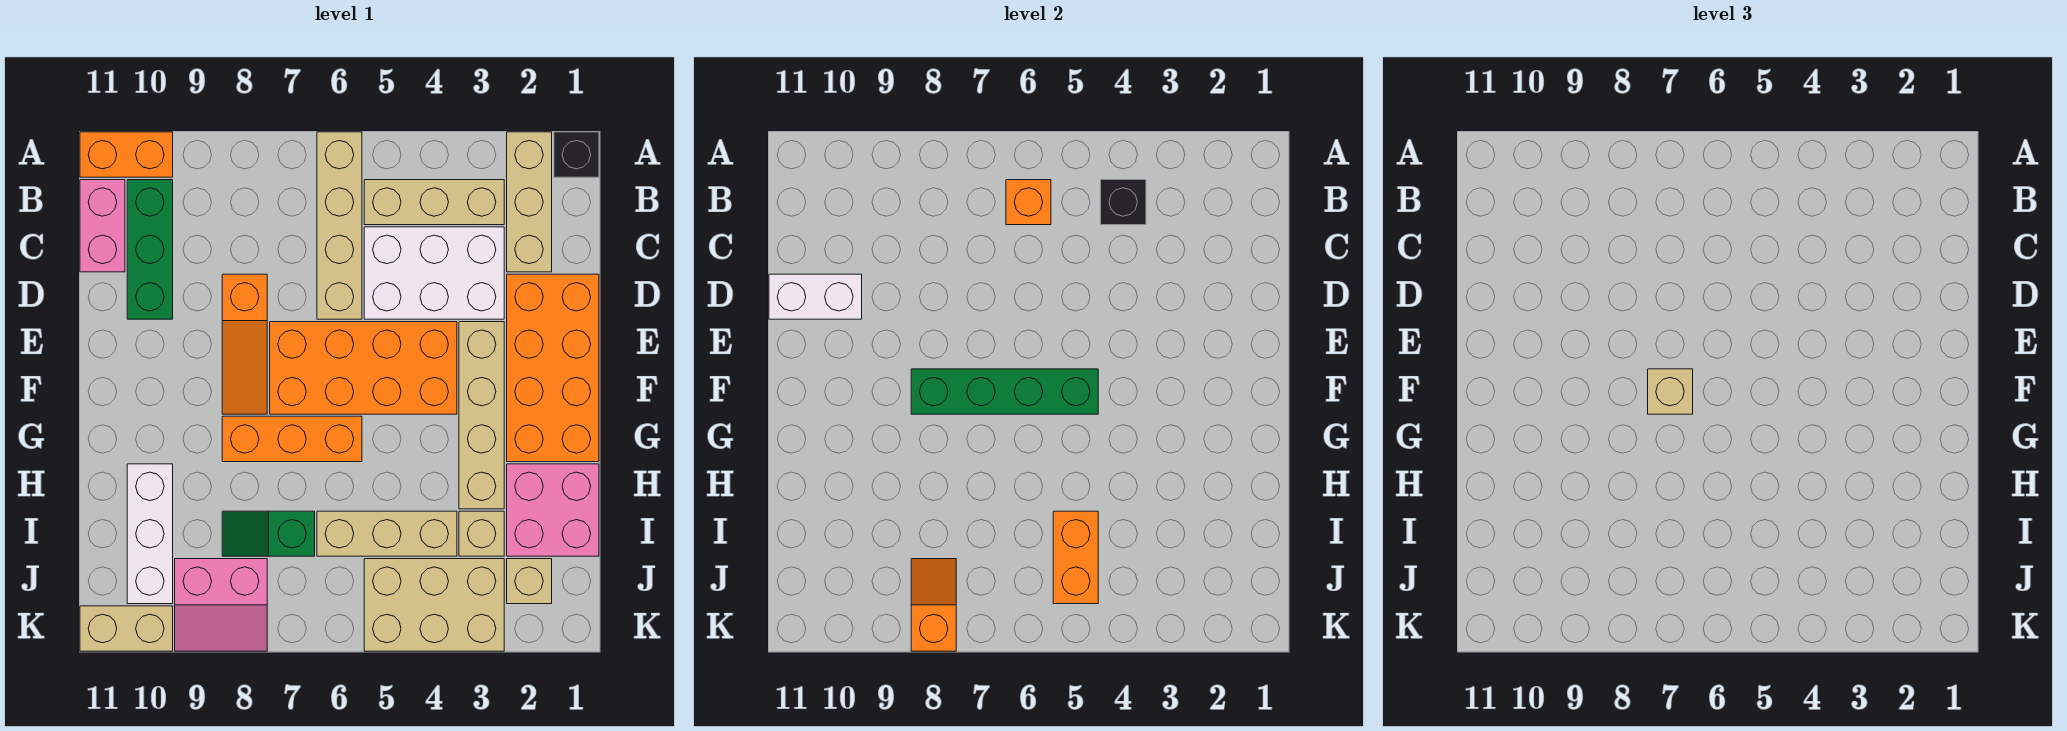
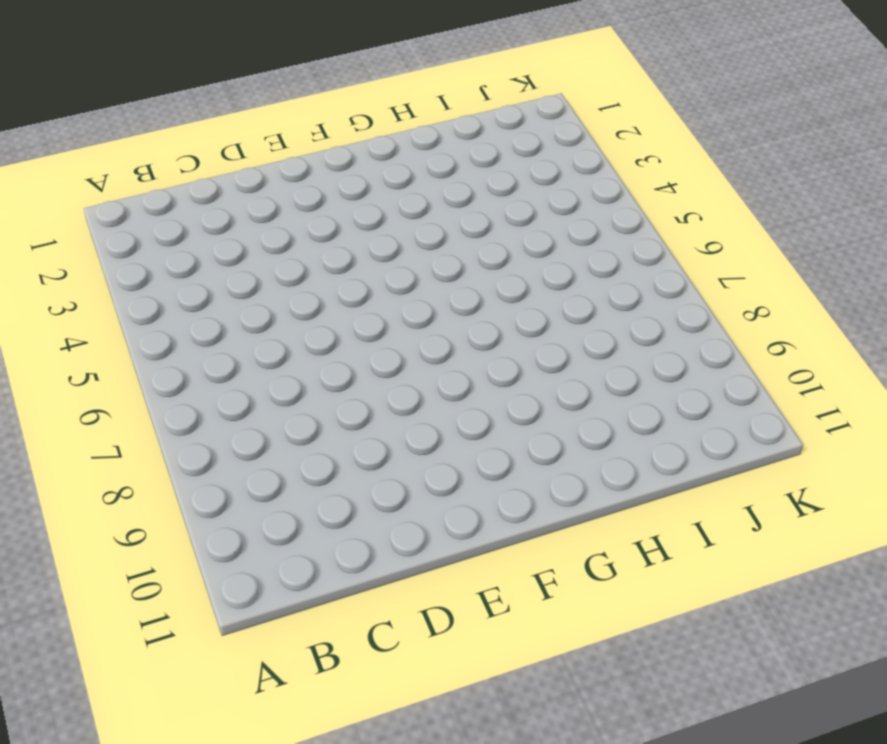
none -> black 1x1 brick [554,132,599,177]
none -> tan 1x3 brick [507,132,552,272]
none -> tan 1x4 brick [317,132,362,319]

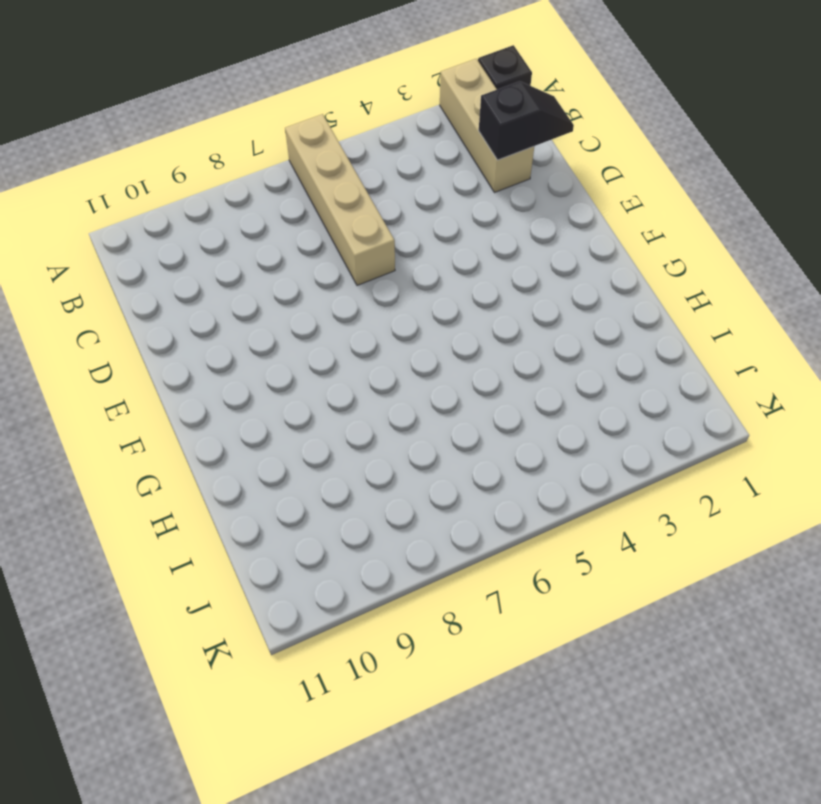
black 1x2 slope [479,81,574,160] -> none
none -> orange 1x2 brick [80,132,173,177]
none -> tan 1x3 brick [364,180,504,225]
none -> green 1x3 brick [127,180,173,319]

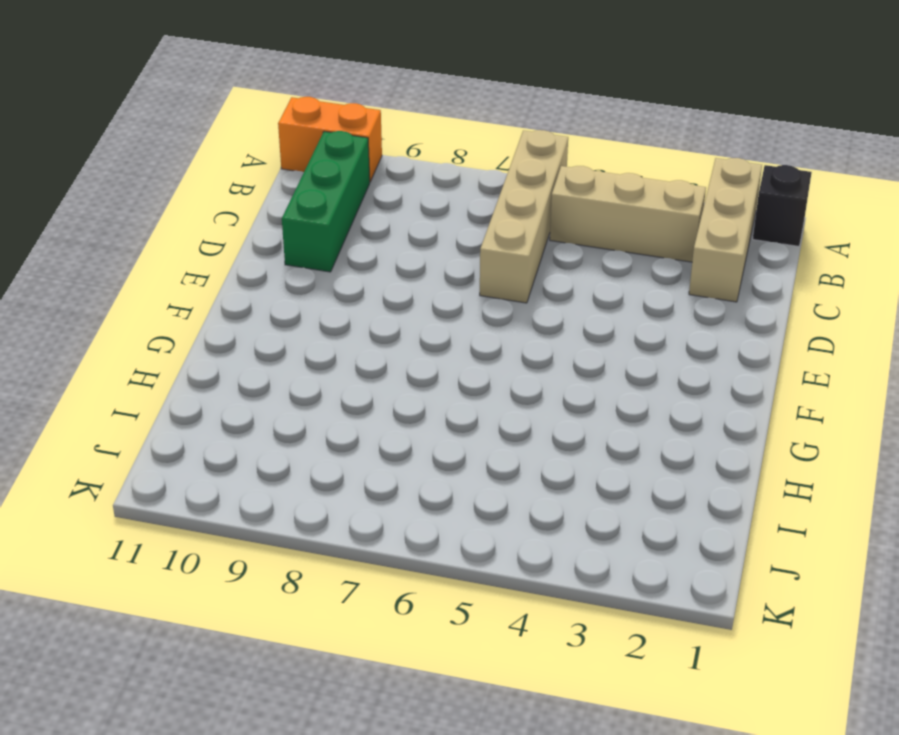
none -> pink 1x2 brick [80,180,125,272]
none -> white 2x3 brick [364,227,504,319]
none -> orange 2x4 brick [507,274,599,462]

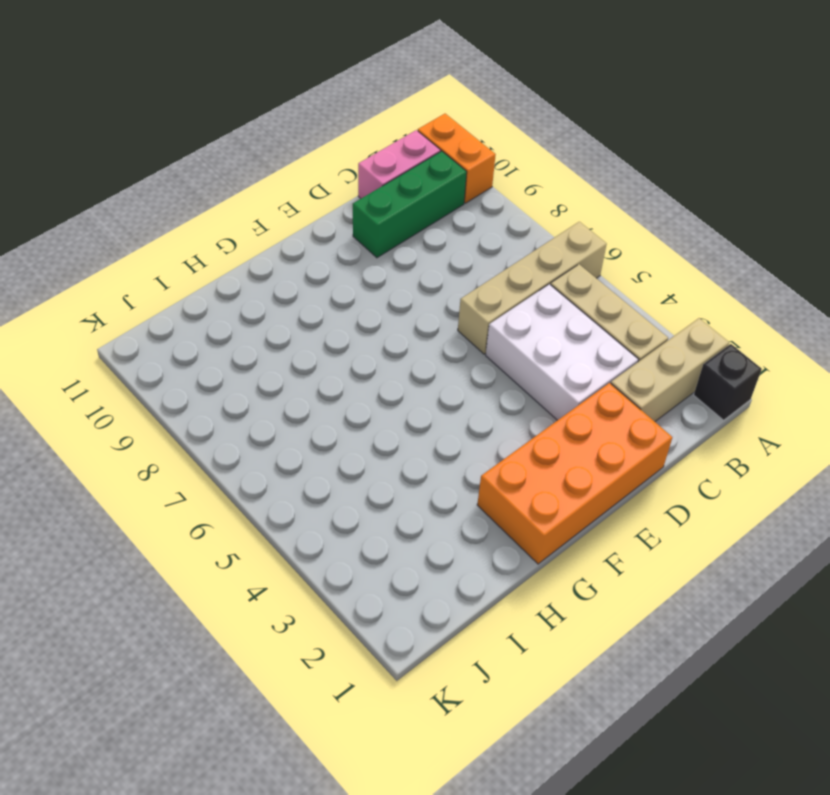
none -> orange 1x3 slope [222,274,267,414]
none -> tan 1x4 brick [459,322,504,509]
none -> orange 2x4 brick [270,322,457,414]

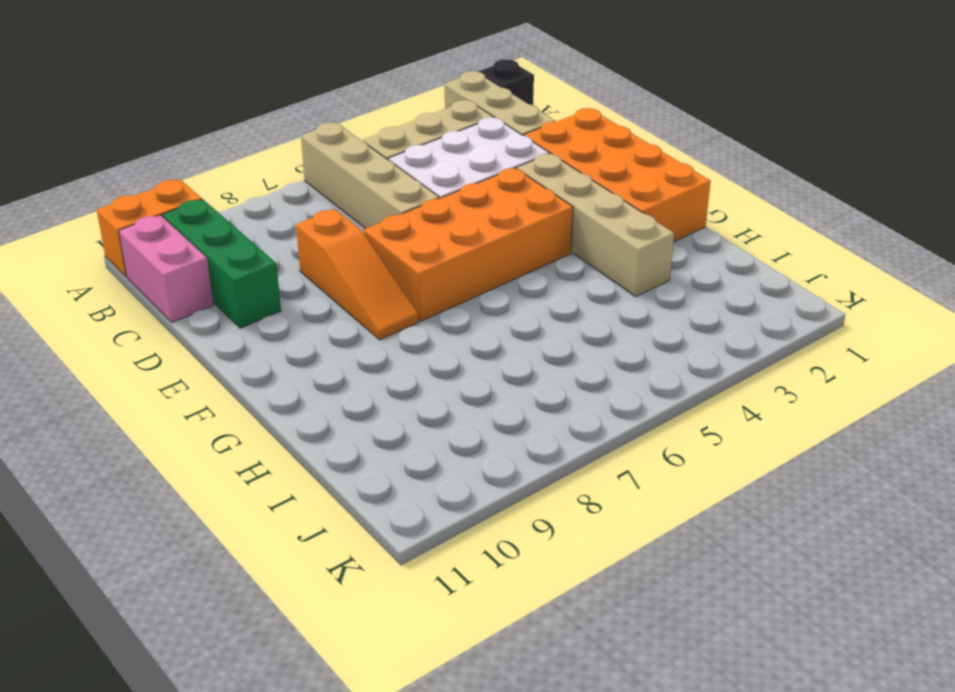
none -> orange 1x3 brick [222,416,362,462]
none -> pink 2x2 brick [507,464,599,556]
none -> white 1x3 brick [127,464,173,604]

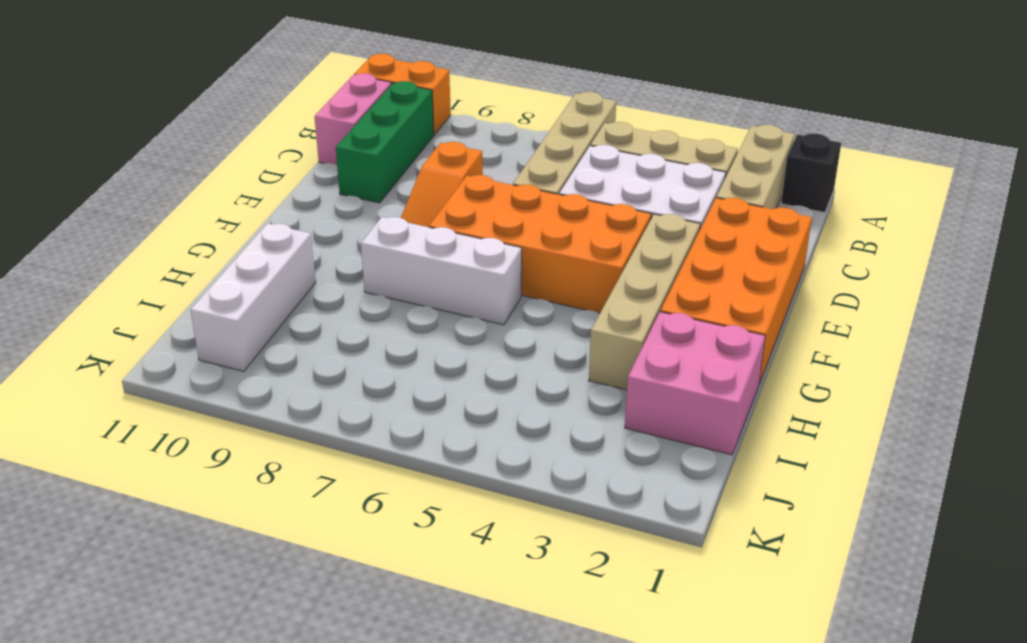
white 1x3 brick [361,217,522,325] -> orange 1x3 brick [222,416,362,462]
none -> tan 1x1 brick [459,511,504,556]
none -> tan 1x3 brick [317,511,457,556]
none -> green 1x2 slope [222,511,315,556]

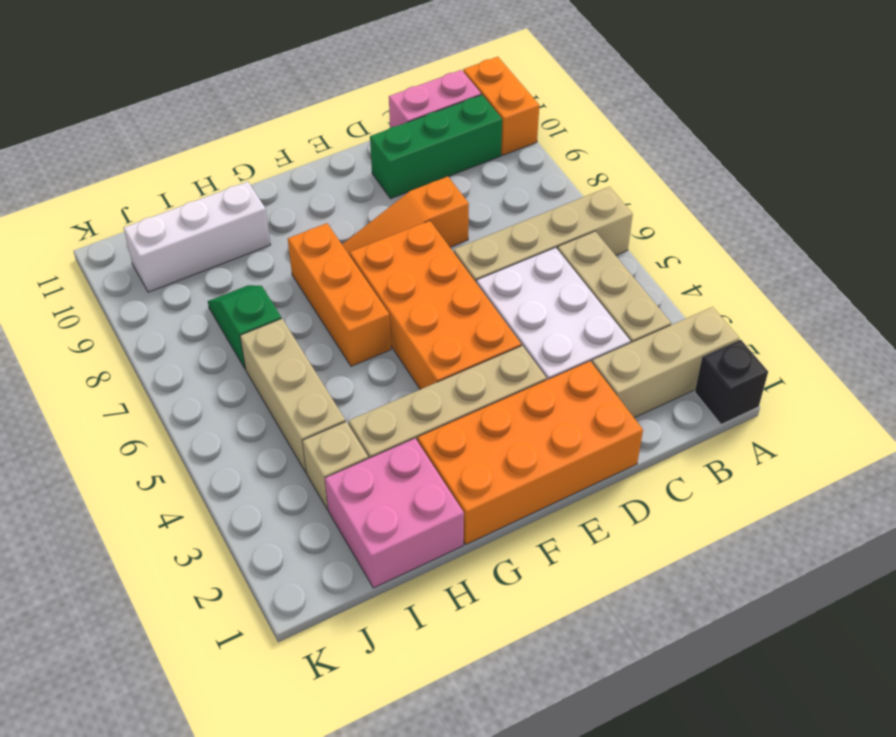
none -> tan 1x1 brick [507,559,552,604]
none -> tan 2x3 brick [364,559,504,651]
none -> pink 2x2 slope [175,559,267,651]

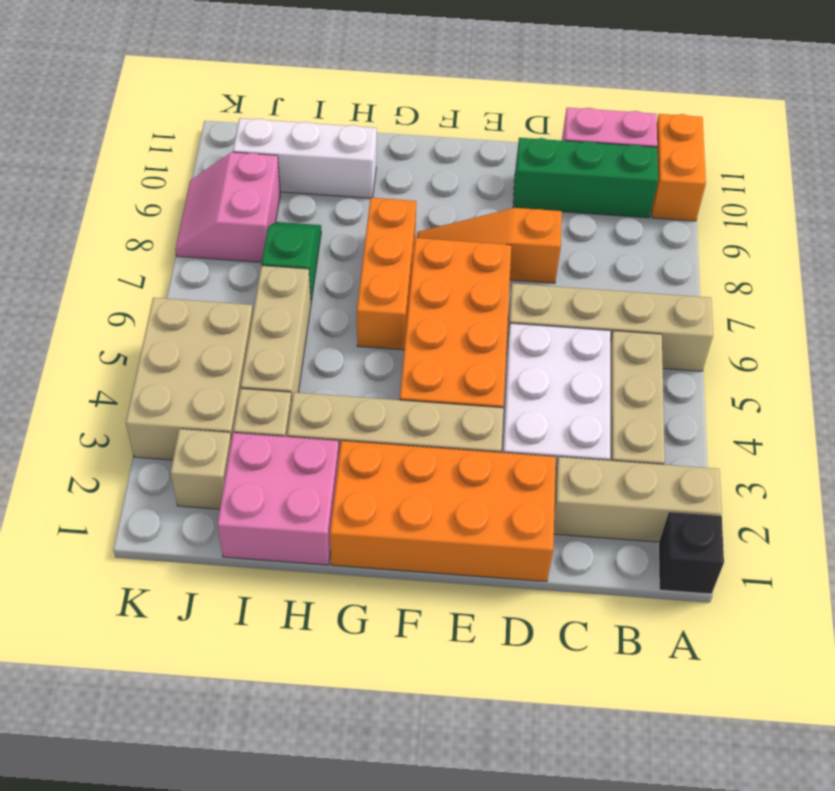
none -> tan 1x2 brick [80,606,173,651]
none -> black 1x1 brick [1101,180,1146,225]
none -> orange 1x1 brick [1006,180,1051,225]

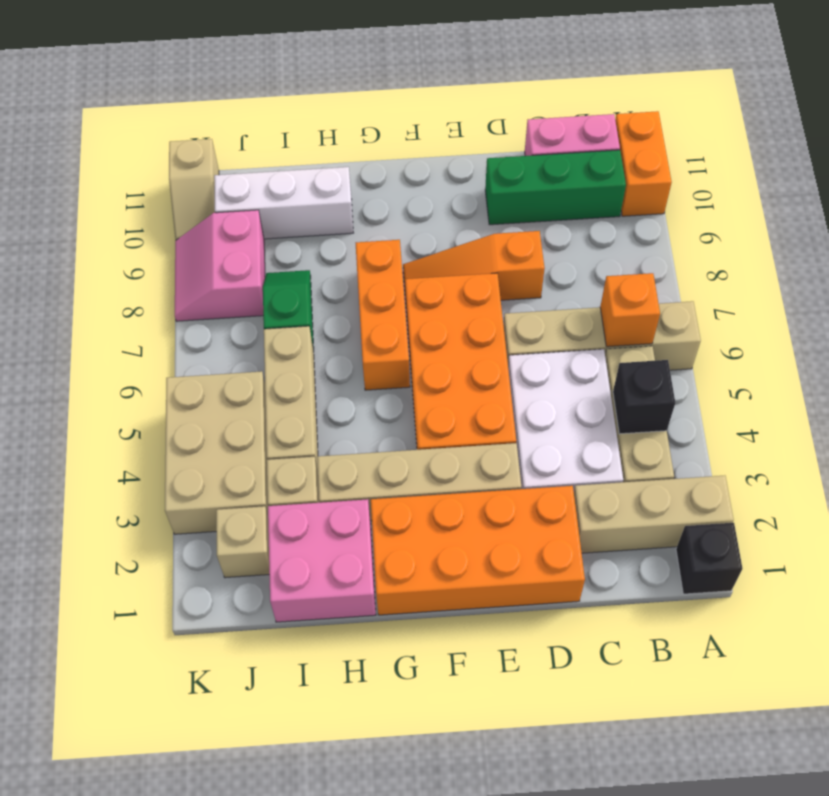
tan 1x2 slope [169,139,219,240] -> tan 1x2 brick [80,606,173,651]
none -> white 1x2 brick [769,274,862,319]
none -> green 1x4 brick [911,369,1098,414]
none -> orange 1x2 brick [1053,511,1098,604]

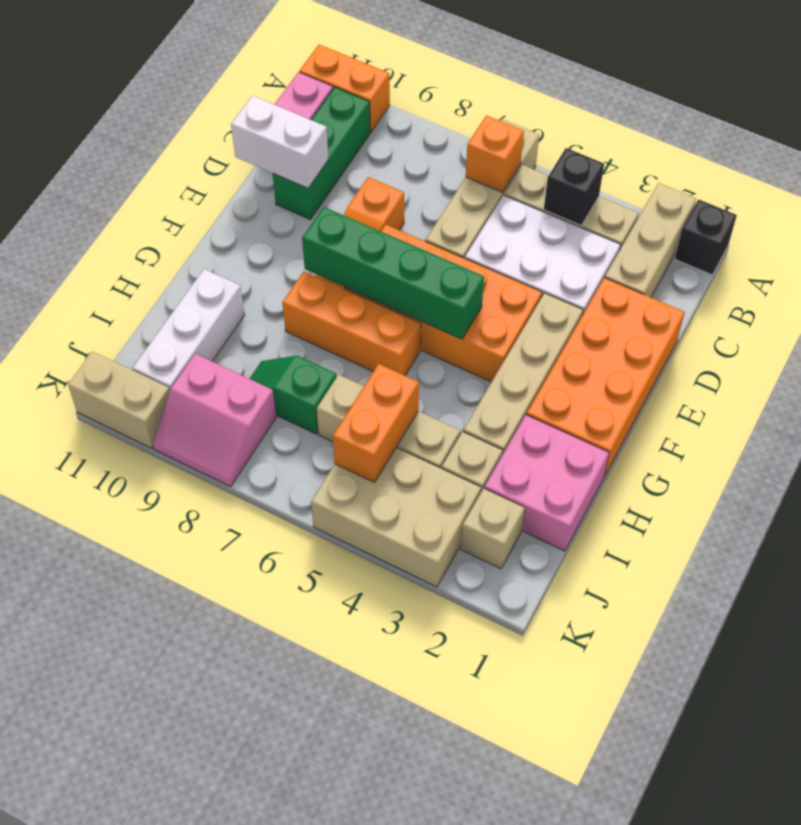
none -> orange 1x2 slope [911,559,956,651]
none -> tan 1x1 brick [1648,369,1693,414]

